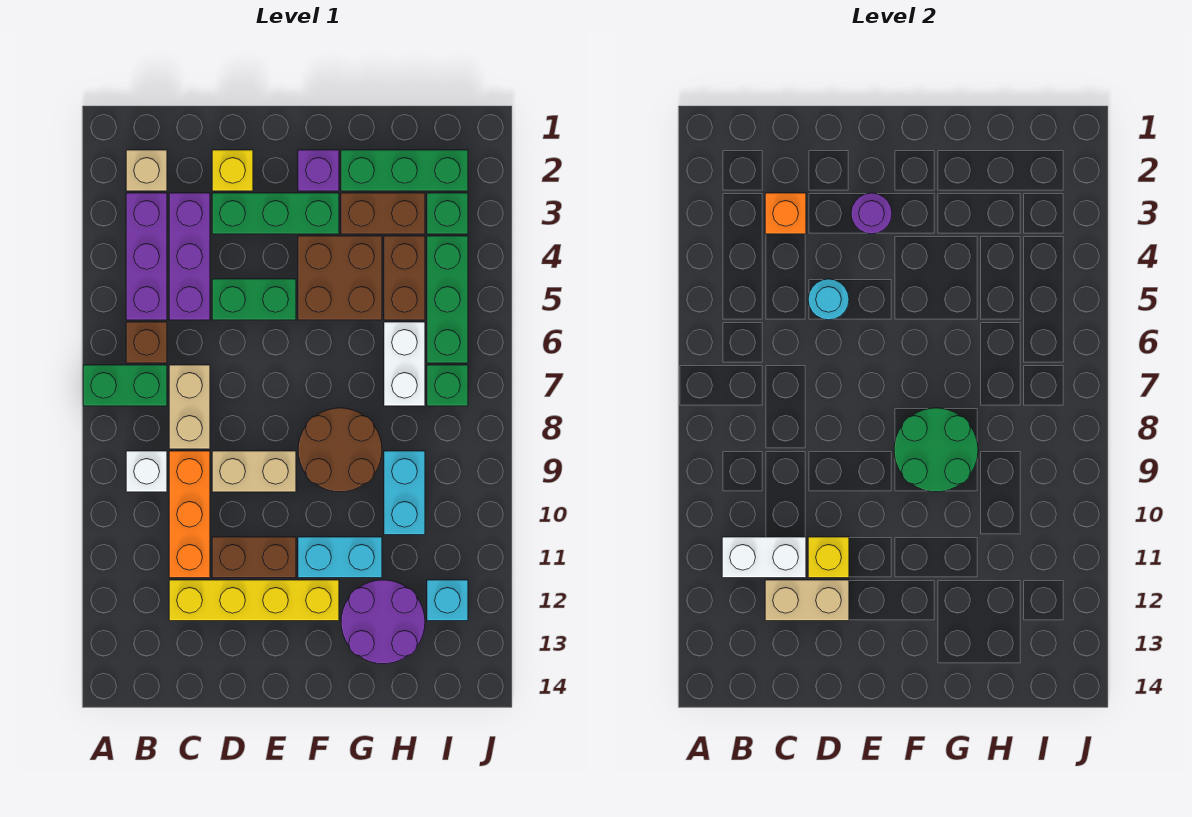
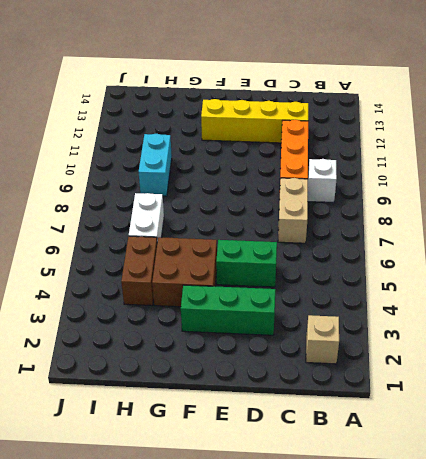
none -> green 1x2 brick [83,365,167,406]
none -> purple 1x3 brick [126,193,167,320]
none -> brown 1x1 brick [126,322,167,363]
none -> purple 1x3 brick [169,193,210,320]

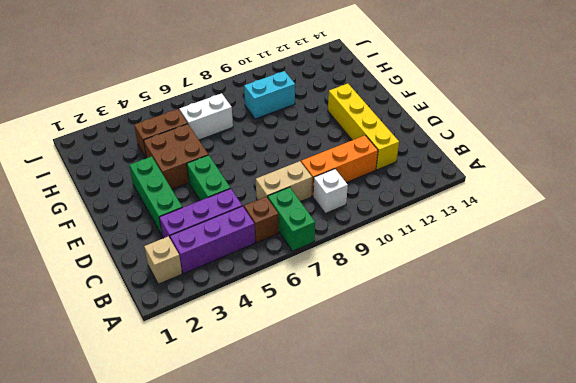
none -> yellow 1x1 brick [212,150,253,191]
none -> tan 1x2 brick [212,451,296,492]
none -> brown 1x2 brick [212,537,296,578]
none -> purple 1x1 brick [298,150,339,191]

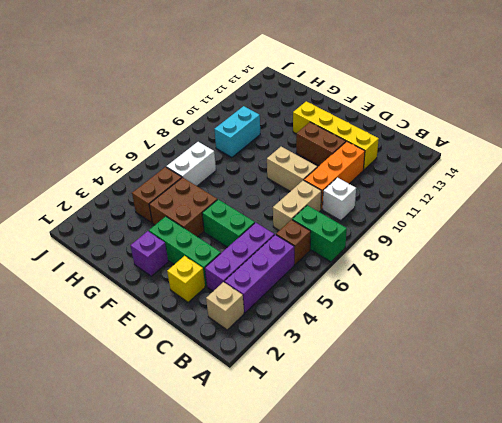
none -> brown 2x2 round brick [298,408,382,492]
none -> cyan 1x2 brick [298,537,382,578]
none -> green 1x3 brick [341,150,468,191]
none -> brown 1x2 brick [341,193,425,234]

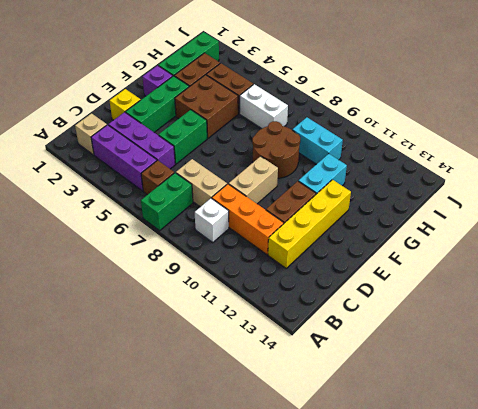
none -> purple 2x2 round brick [341,580,425,664]
none -> green 1x1 brick [427,193,468,234]
none -> green 1x3 brick [427,236,468,363]
none -> green 1x1 brick [427,365,468,406]

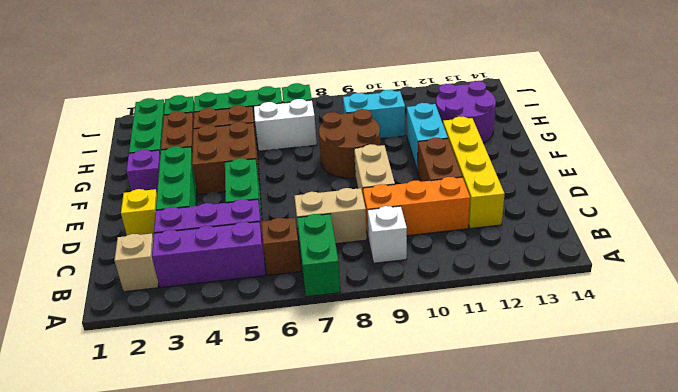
none -> cyan 1x1 brick [427,580,468,621]
none -> white 1x2 brick [722,537,806,578]
none -> orange 1x1 brick [765,193,806,234]
none -> tan 1x2 brick [765,580,849,621]

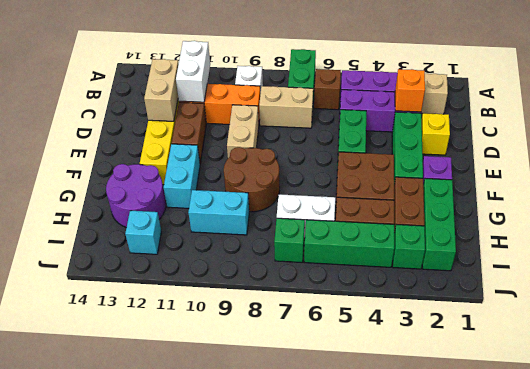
none -> cyan 1x1 round brick [808,279,849,320]
none -> yellow 1x1 brick [808,537,849,578]
none -> purple 1x1 round brick [851,193,892,234]
none -> green 2x2 round brick [894,408,978,492]

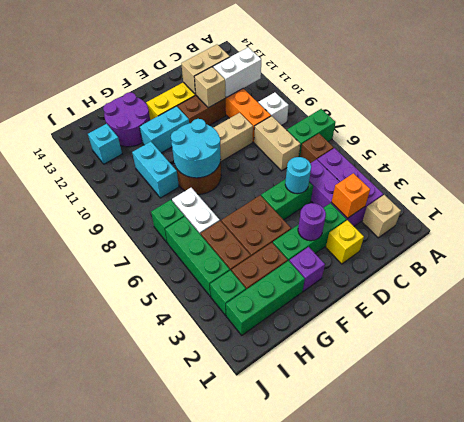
tan 1x1 brick [194,67,226,108] -> yellow 1x1 brick [808,537,849,578]
cyan 2x2 round brick [171,119,221,178] -> green 2x2 round brick [894,408,978,492]

